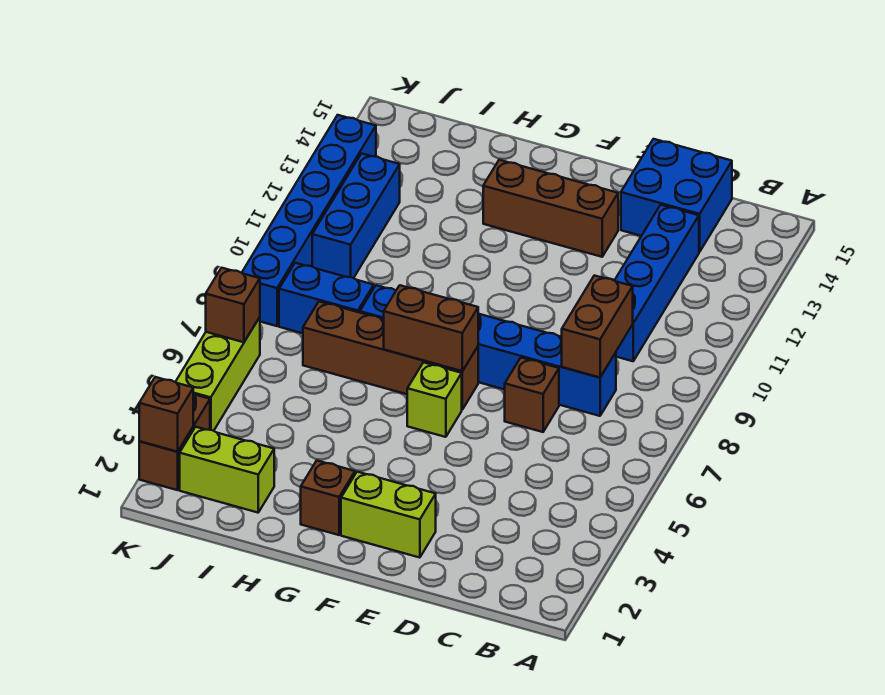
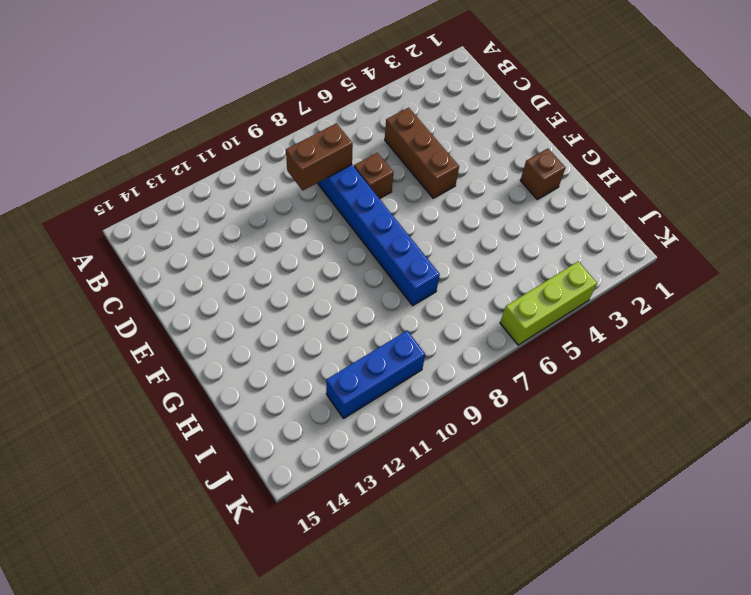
brown 1x3 brick [385,108,459,198] -> brown 1x3 brick moved to [483,160,618,257]
none -> blue 1x4 brick [614,205,699,361]
none -> blue 2x2 brick [621,139,732,252]
none -> lime 1x2 brick [341,472,436,558]

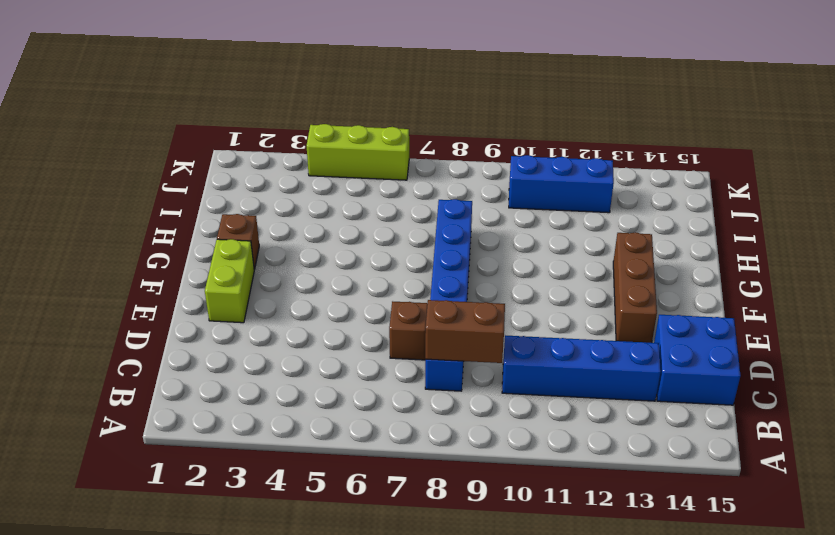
none -> lime 1x1 brick [407,362,462,437]
none -> brown 1x4 brick [303,301,478,409]
none -> lime 1x2 brick [180,427,274,513]

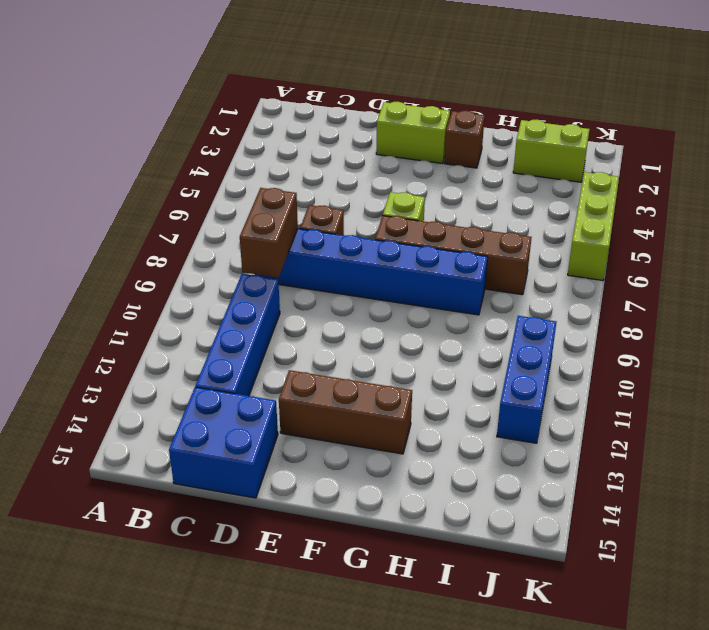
none -> blue 1x2 brick [279,263,374,333]
none -> brown 1x2 brick [139,394,210,490]
none -> blue 1x6 brick [242,115,376,326]

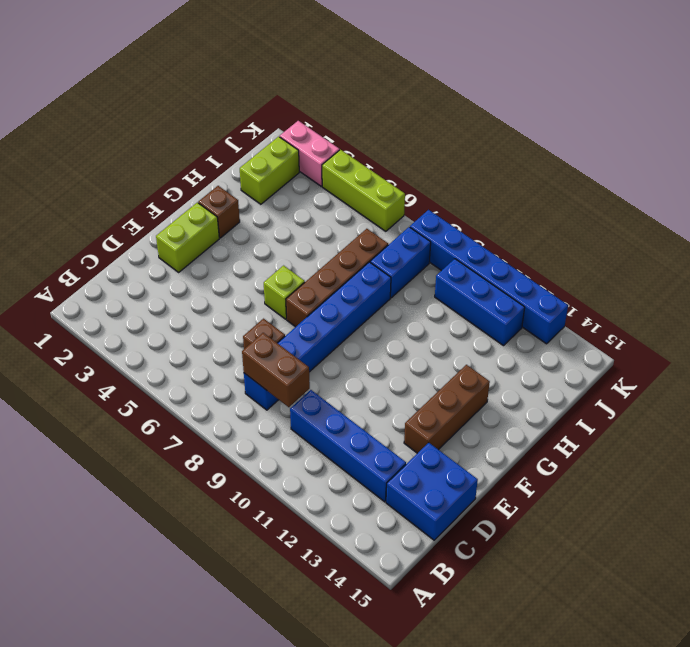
pink 1x2 brick [280,121,340,186] -> brown 1x2 brick [139,394,210,490]
none -> brown 1x2 brick [384,285,478,371]
none -> brown 1x1 brick [139,377,193,452]
none -> brown 1x1 brick [206,268,260,342]

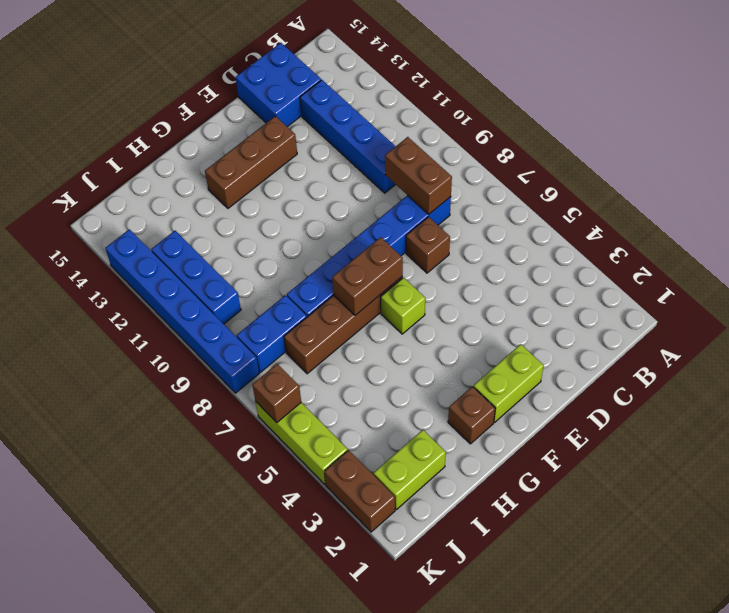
none -> brown 1x1 brick [139,377,193,452]

